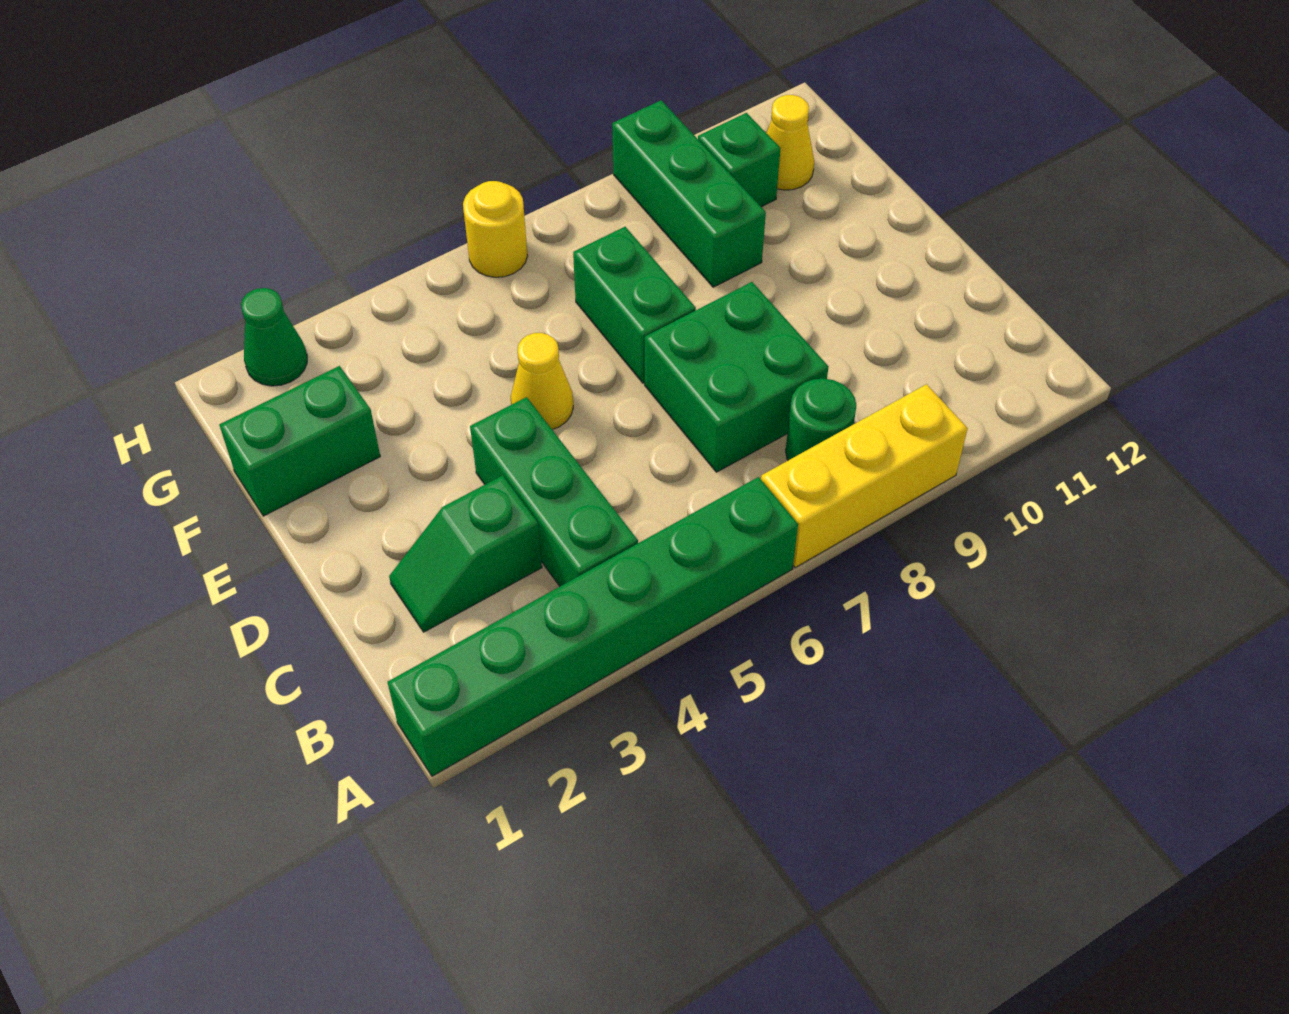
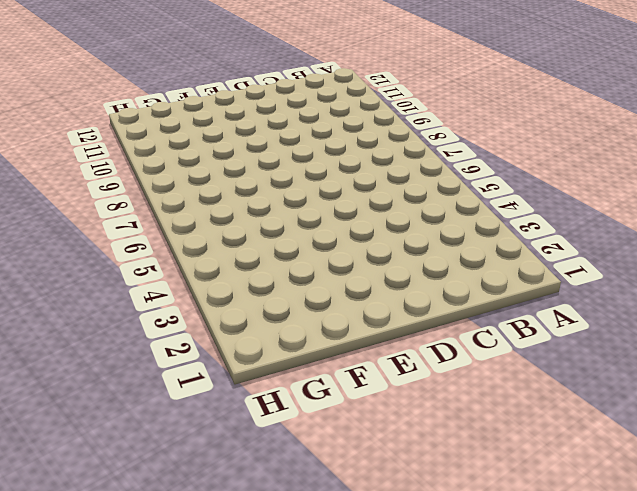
none -> green 1x6 brick [388,477,798,776]
none -> yellow 1x3 brick [761,384,968,567]
none -> green 1x3 brick [470,397,638,586]

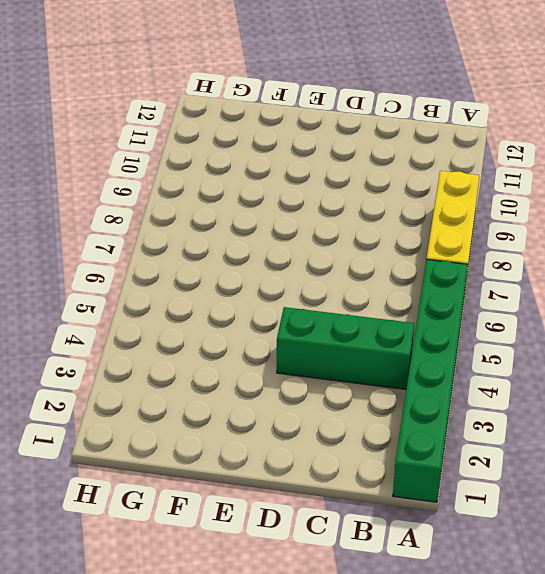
none -> green 1x1 round brick [786,379,857,460]
none -> green 1x2 slope [389,475,542,632]
none -> green 2x2 brick [645,282,828,472]

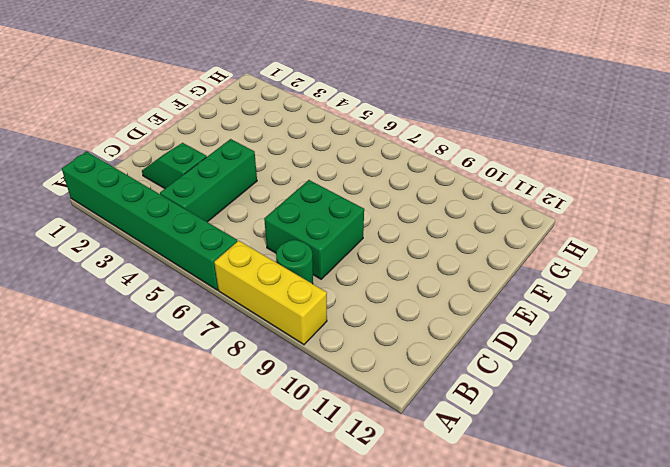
none -> yellow 1x1 cone [511,333,573,429]
none -> green 1x2 brick [573,227,696,383]
none -> green 1x2 brick [219,366,380,516]

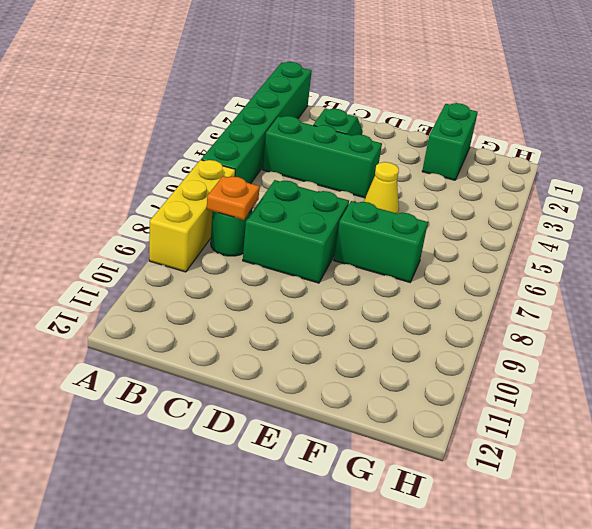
orange 1x1 plate [207,176,260,220] -> none
none -> green 1x3 brick [612,100,766,287]
none -> green 1x1 brick [698,113,781,207]
none -> yellow 1x1 cone [767,95,814,190]

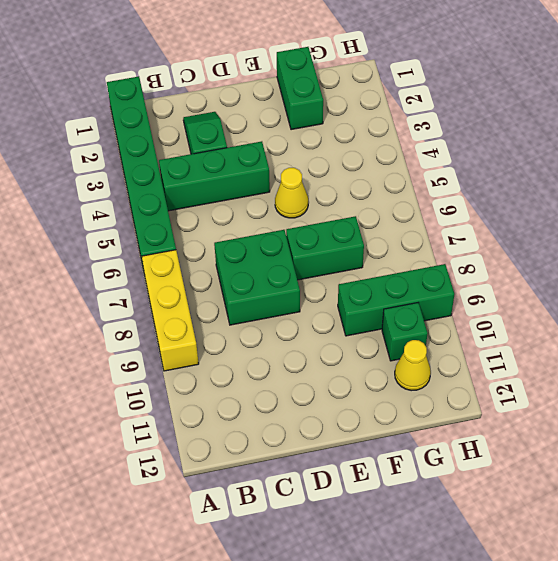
none -> green 1x1 round brick [786,379,857,460]
none -> green 1x1 cone [241,288,307,386]
none -> yellow 1x1 round brick [463,181,528,277]

